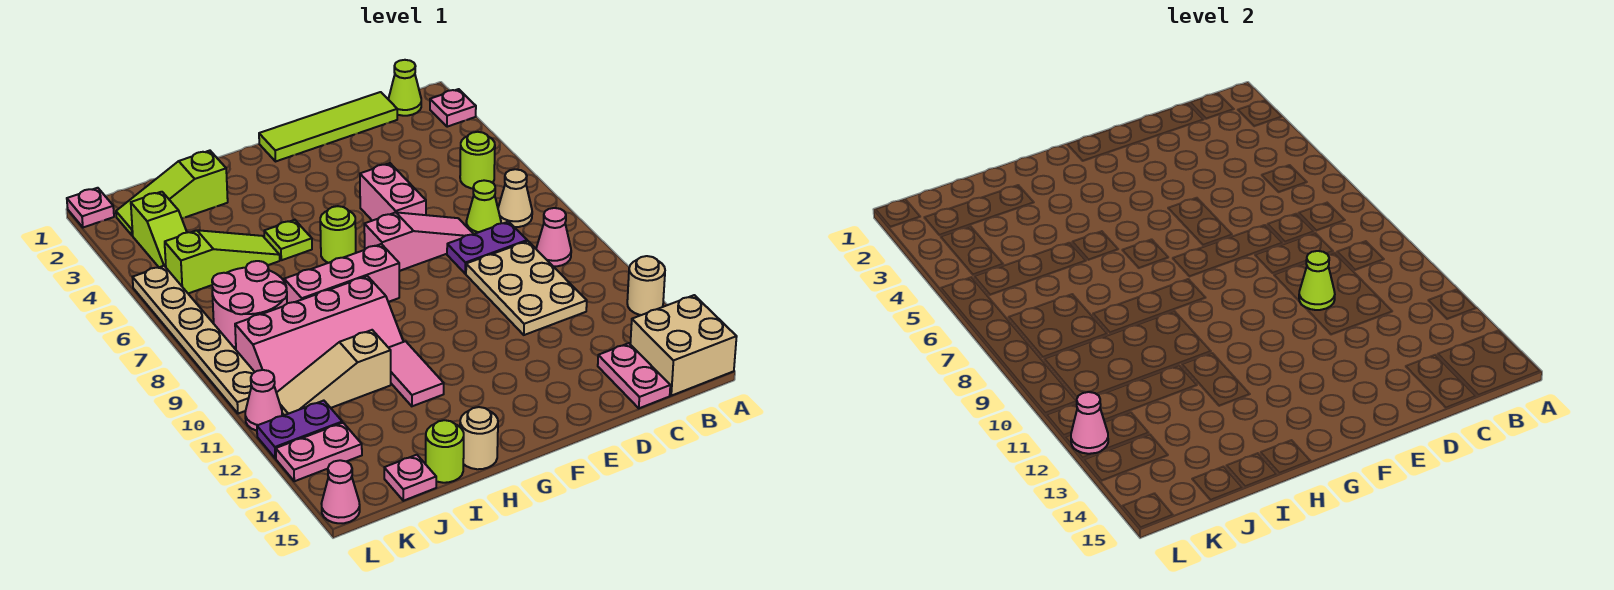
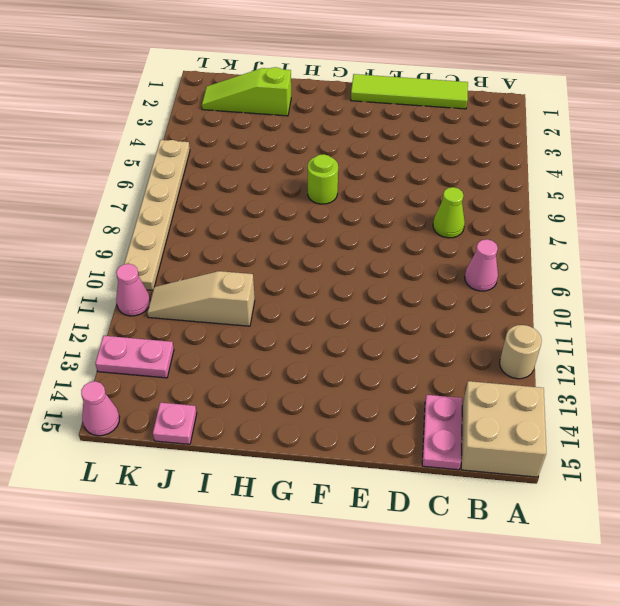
none -> pink 1x1 plate [430,89,476,127]
none -> lime 1x1 cone [388,60,421,116]
none -> lime 1x1 round brick [460,132,495,189]
none -> tan 1x1 cone [498,169,532,227]

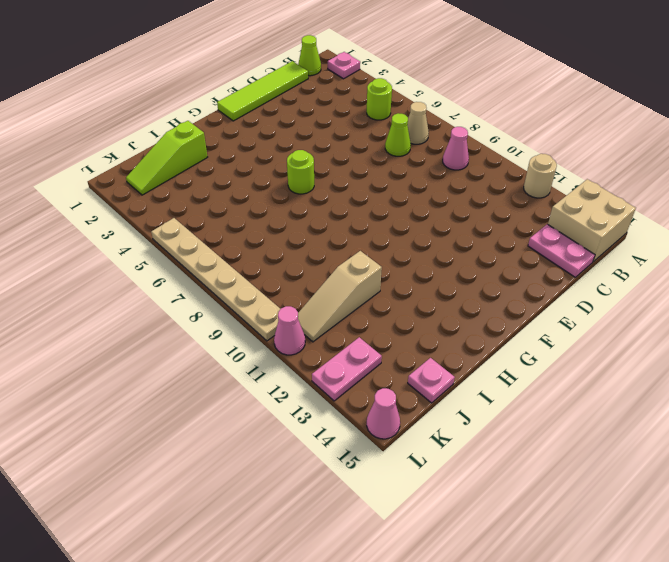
none -> purple 1x2 plate [447,222,527,274]
none -> tan 2x3 plate [466,241,587,335]
none -> pink 1x3 slope [364,212,473,271]
none -> pink 1x2 brick [360,163,426,221]

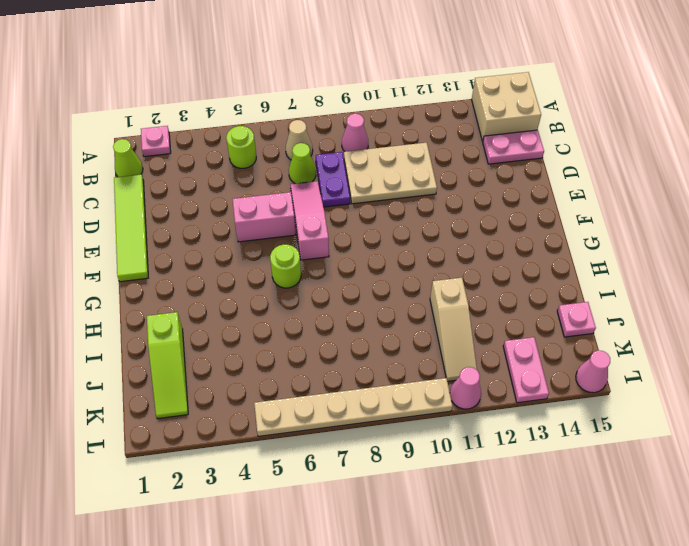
none -> tan 1x1 round brick [627,256,665,315]
none -> pink 1x3 brick [284,244,399,303]
none -> lime 1x1 plate [264,220,312,260]
none -> pink 2x4 slope [235,276,403,393]

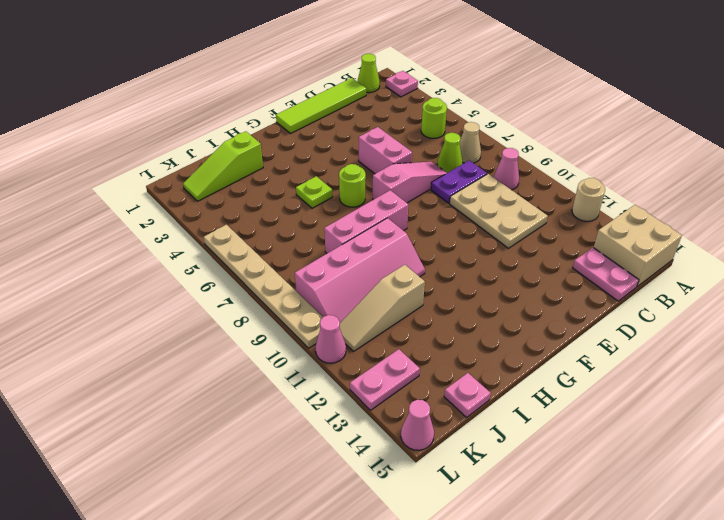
none -> pink 1x2 tile [389,341,444,406]
none -> tan 1x1 round brick [460,407,498,469]
none -> lime 1x3 slope [165,230,280,293]
none -> lime 1x1 round brick [426,420,464,483]

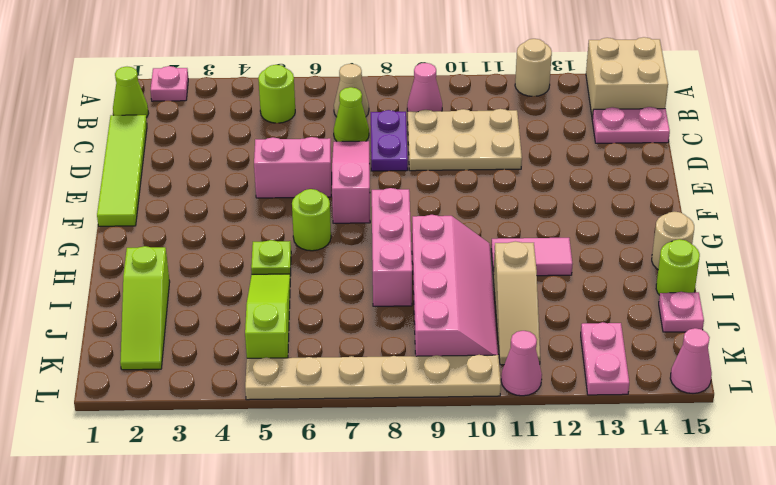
none -> pink 2x2 round brick [212,261,287,347]
none -> lime 1x2 slope [131,192,187,267]
none -> purple 1x2 plate [257,401,342,458]
none -> pink 1x1 plate [67,188,114,227]

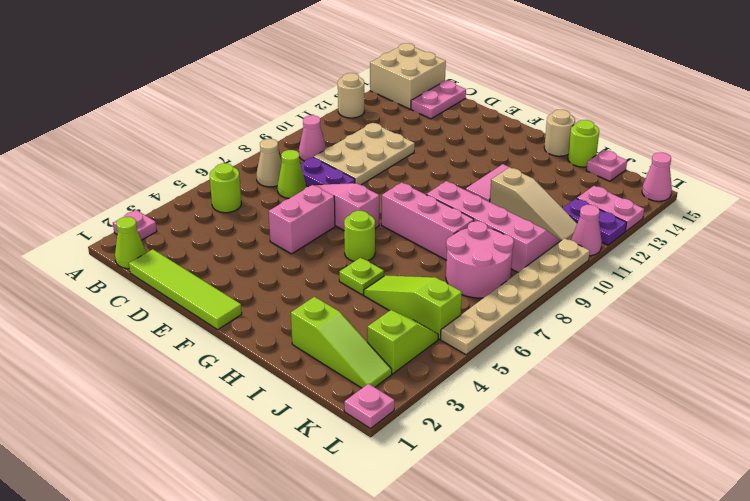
none -> lime 1x1 cone [1299,251,1335,310]
none -> pink 1x1 cone [1071,392,1108,454]

